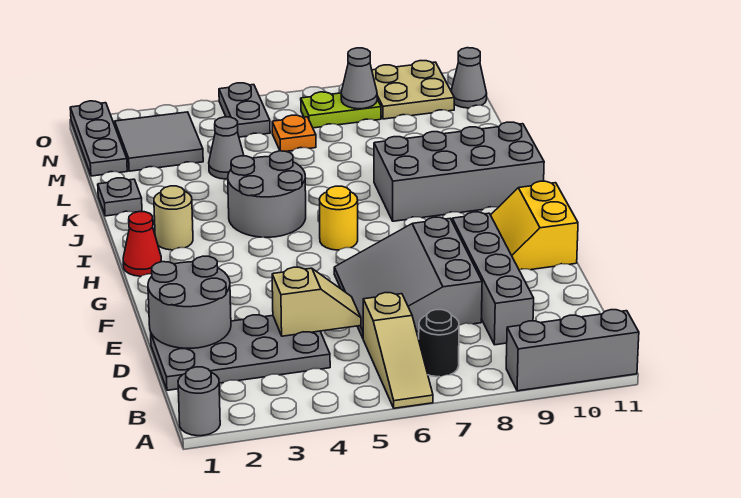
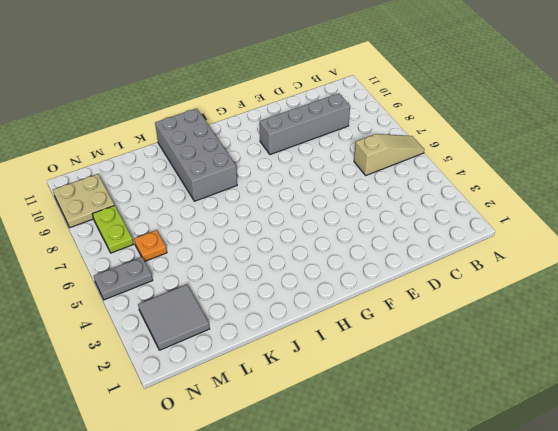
none -> grey 1x1 round brick [178,367,220,436]
none -> grey 1x3 brick [506,310,639,391]
none -> black 1x1 round brick [419,310,459,377]

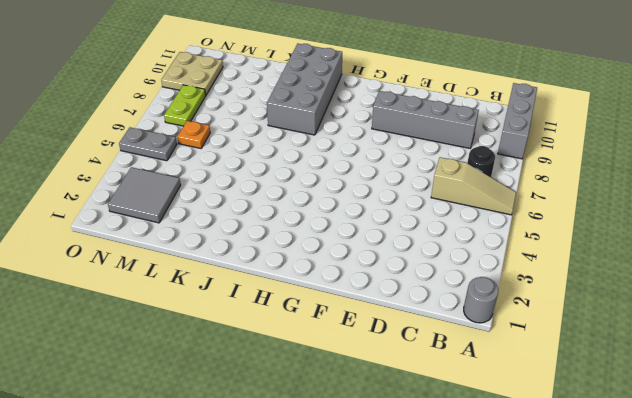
none -> grey 2x4 plate [151,315,330,390]
none -> grey 3x3 slope [334,217,482,338]
none -> yellow 2x2 slope [491,181,578,270]

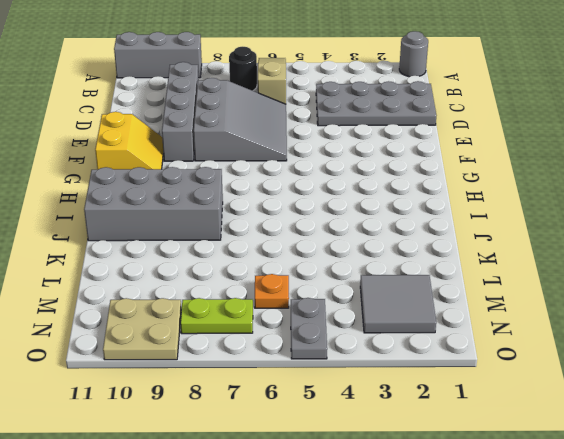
none -> red 1x1 cone [123,212,161,276]
none -> yellow 1x1 round brick [319,186,358,250]
none -> tan 1x1 round brick [154,186,193,250]

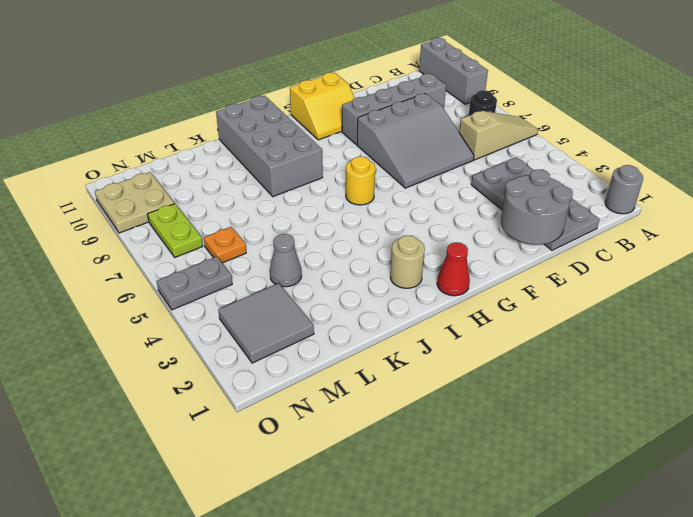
none -> grey 2x2 round brick [228,151,306,237]
none -> grey 1x1 plate [98,178,142,216]
none -> grey 1x3 plate [70,101,127,176]

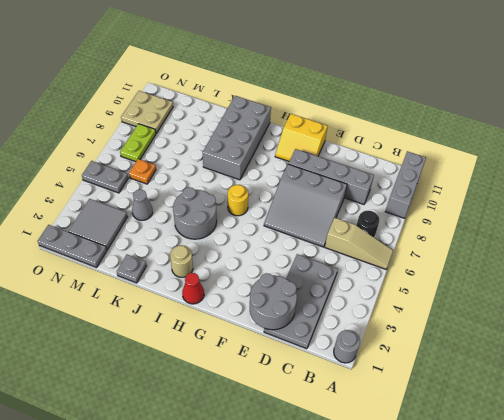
none -> grey 1x1 cone [451,48,487,108]
none -> tan 1x2 slope [272,267,361,336]
none -> grey 1x1 cone [341,48,377,109]

